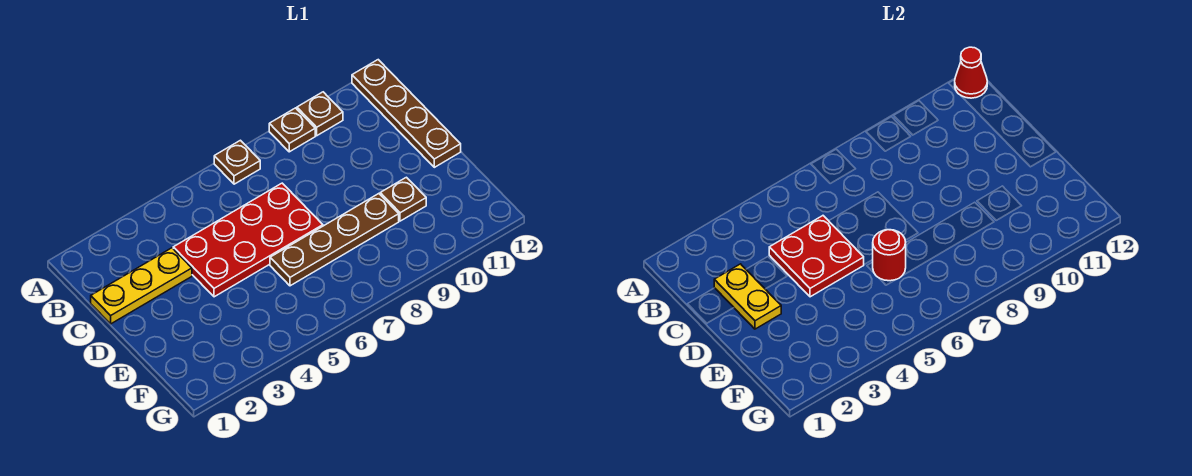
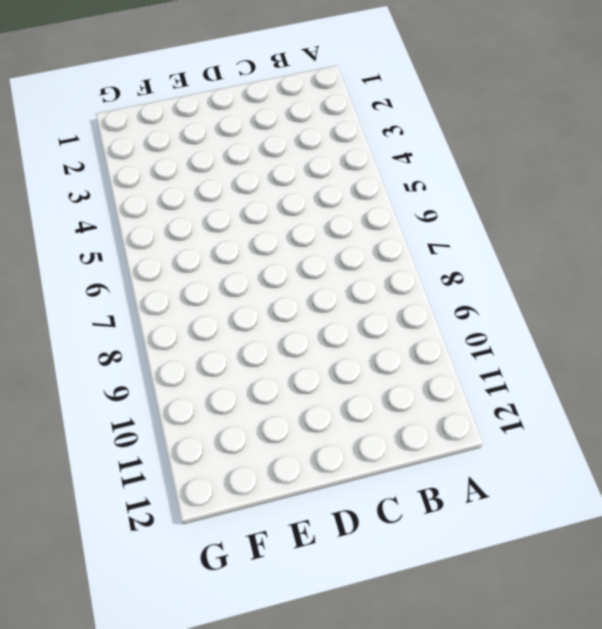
none -> brown 1x1 plate [214,140,260,184]
none -> brown 1x1 plate [269,108,315,152]
none -> brown 1x1 plate [297,92,343,136]

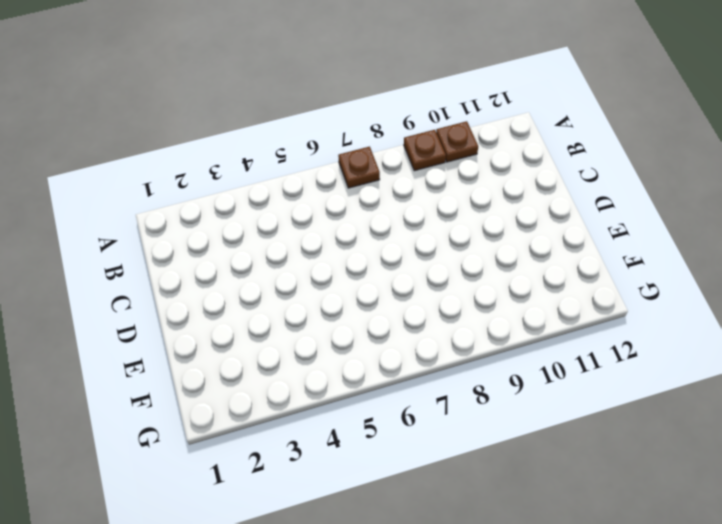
none -> brown 1x4 plate [352,60,461,167]
none -> yellow 1x3 plate [91,248,192,324]
none -> red 2x4 plate [173,183,323,297]

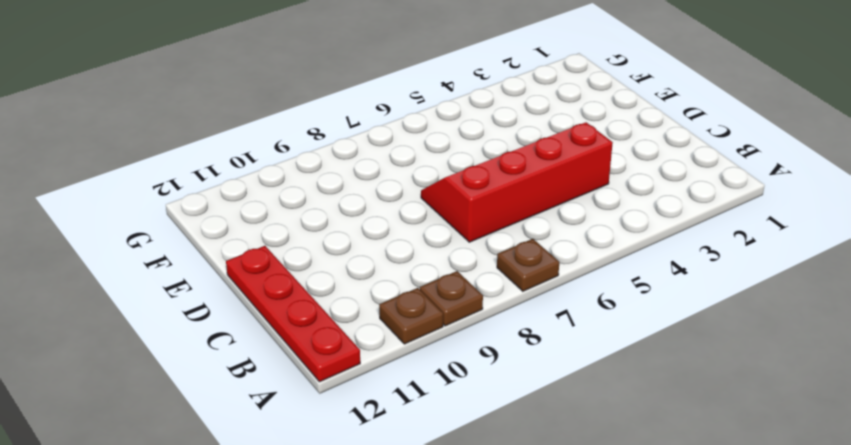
red 1x4 plate [226,246,360,382] -> brown 1x4 plate [352,60,461,167]
red 2x4 slope [421,122,613,242] -> red 2x4 plate [173,183,323,297]
none -> yellow 1x3 plate [91,248,192,324]
none -> brown 1x4 plate [270,194,399,286]
none -> brown 1x1 plate [380,177,426,221]

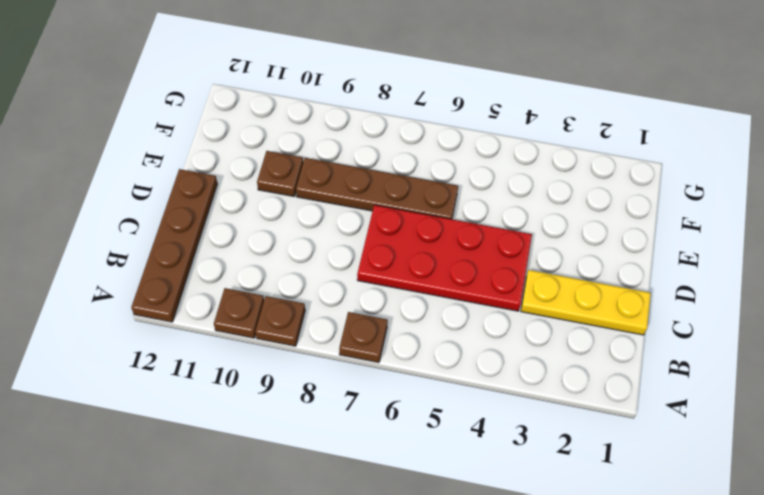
none -> red 1x1 cone [955,47,987,98]
none -> yellow 1x2 plate [714,264,781,329]
none -> red 2x2 plate [769,216,864,297]

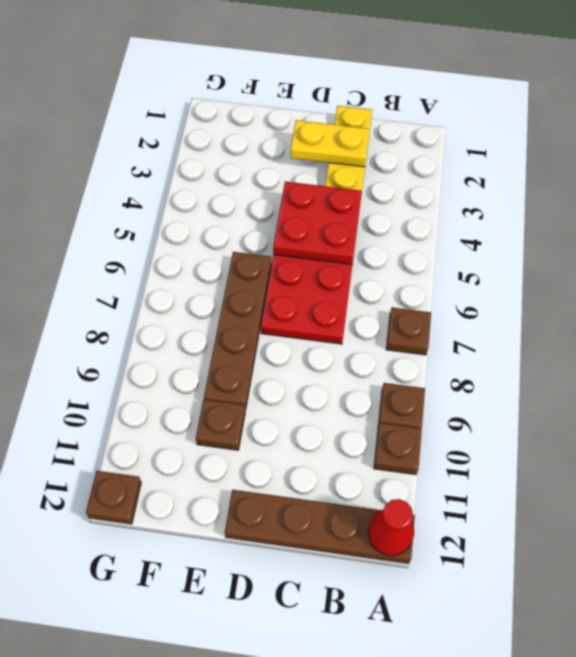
brown 1x1 plate [86,471,141,524] -> none
none -> red 1x1 round brick [873,230,906,281]

